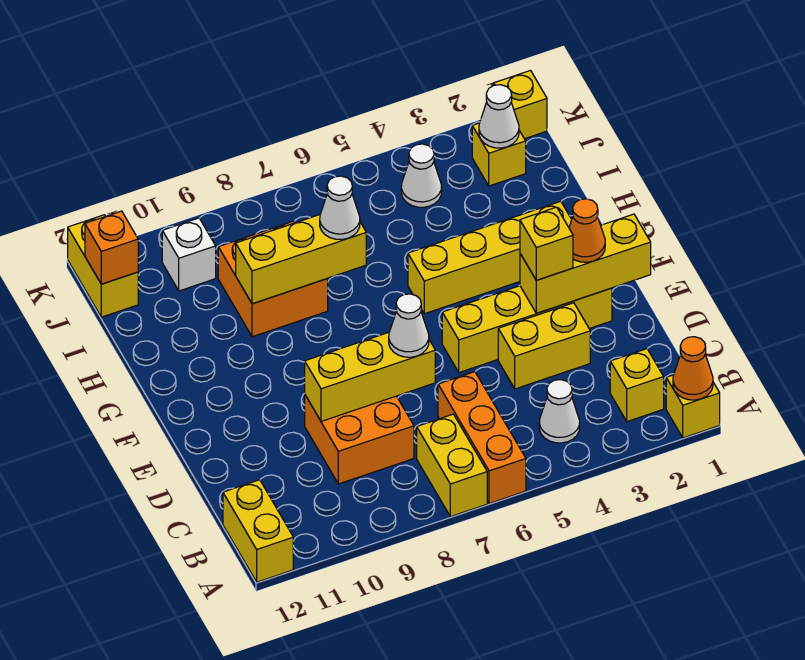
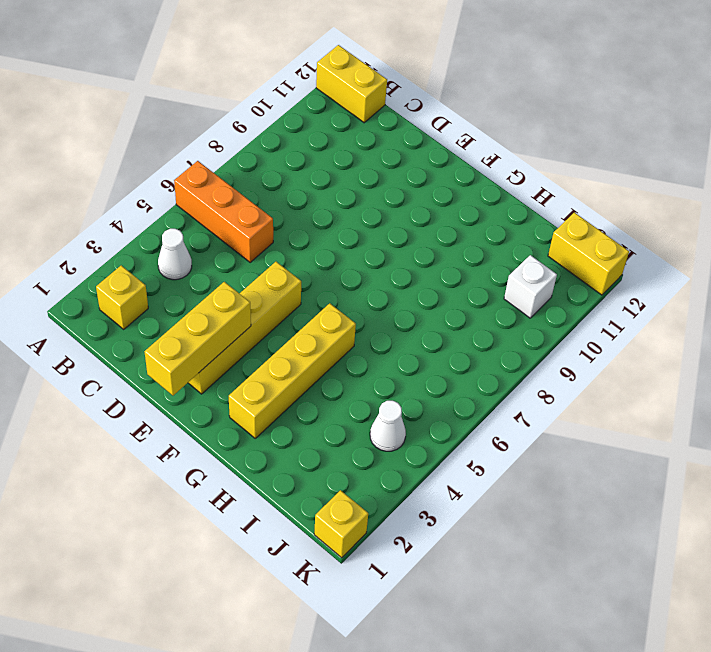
none -> yellow 1x1 brick [666,375,720,438]
none -> yellow 1x2 brick [417,414,487,517]
none -> orange 2x2 brick [305,395,414,484]

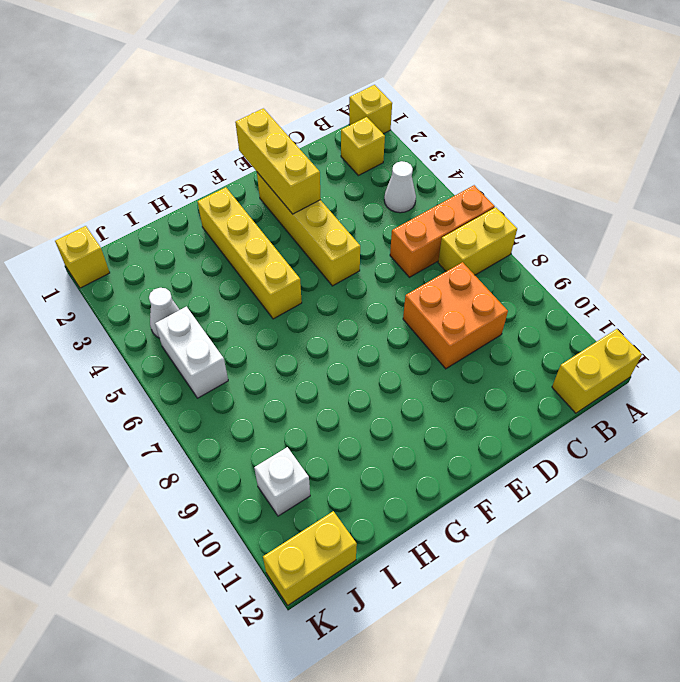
white 1x2 brick [155,307,228,398] -> none
none -> yellow 1x2 brick [498,303,590,389]
none -> orange 2x2 brick [218,221,328,337]
none -> yellow 1x1 brick [472,123,526,186]

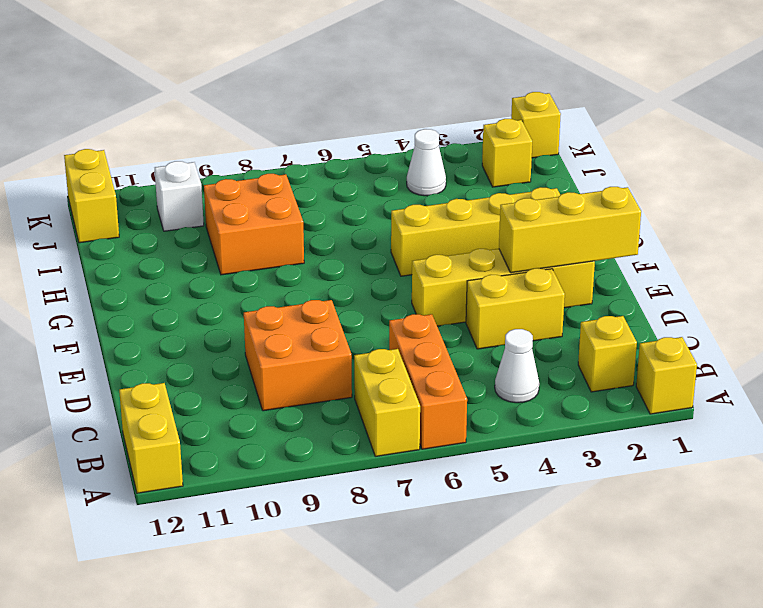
none -> orange 1x1 cone [673,337,713,400]
none -> yellow 1x3 brick [305,332,435,421]
none -> yellow 1x3 brick [236,215,366,304]

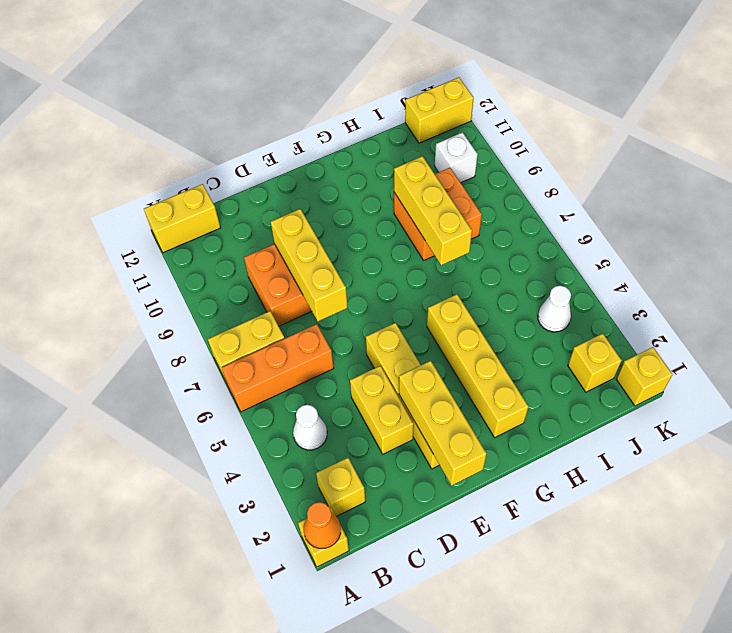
none -> white 1x1 cone [479,85,519,148]
none -> orange 1x1 brick [85,211,138,284]
none -> white 1x1 cone [389,294,429,357]

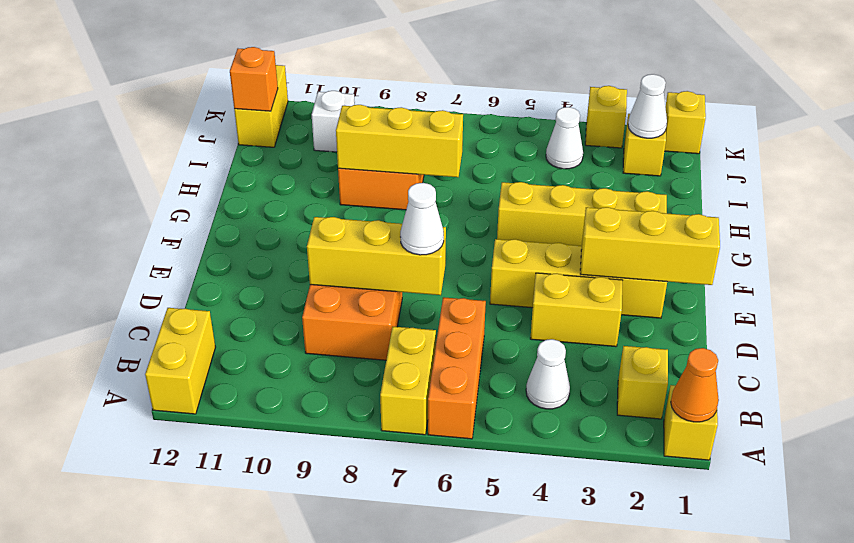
yellow 1x1 brick [585,86,627,148] -> yellow 1x1 brick moved to [520,207,573,280]
none -> orange 1x1 cone [569,199,605,262]
none -> white 1x1 cone [320,176,360,240]

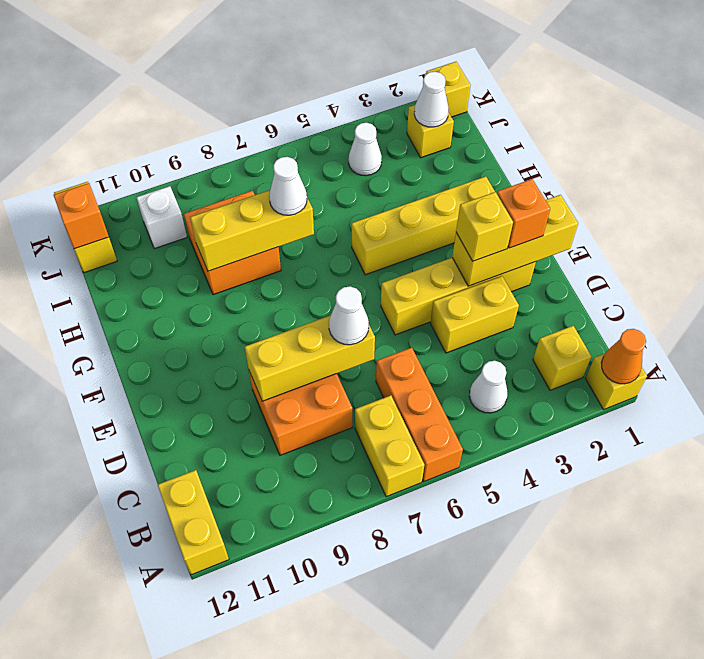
orange 1x1 brick [497,179,550,248] -> orange 1x1 cone [569,199,605,262]

